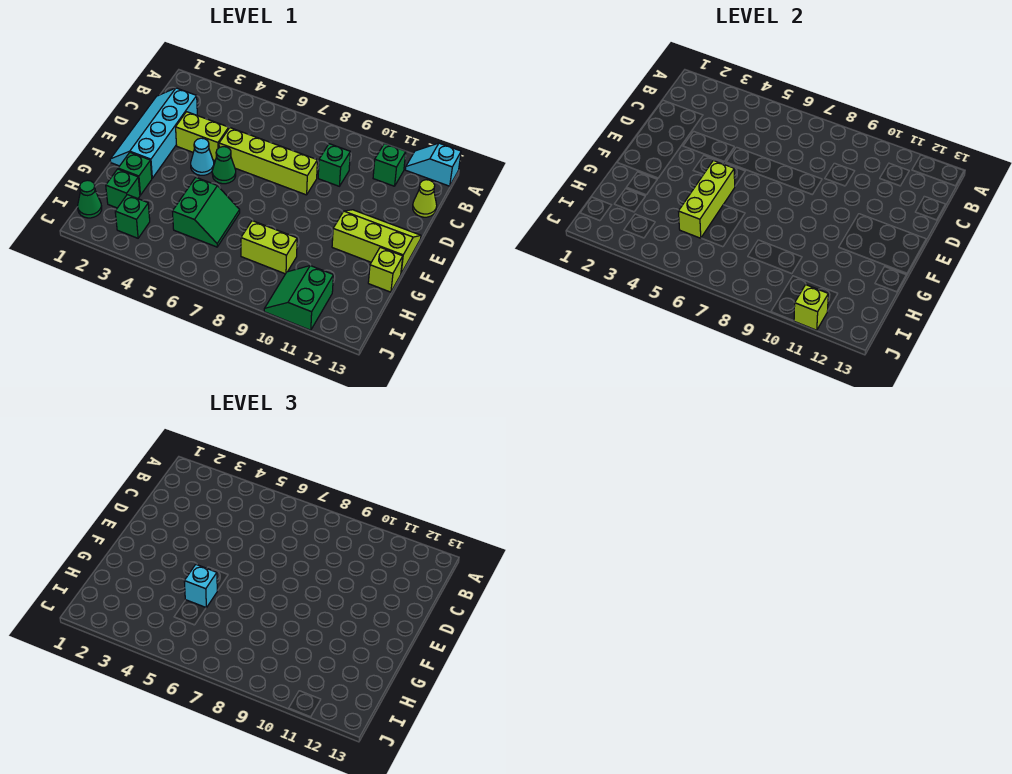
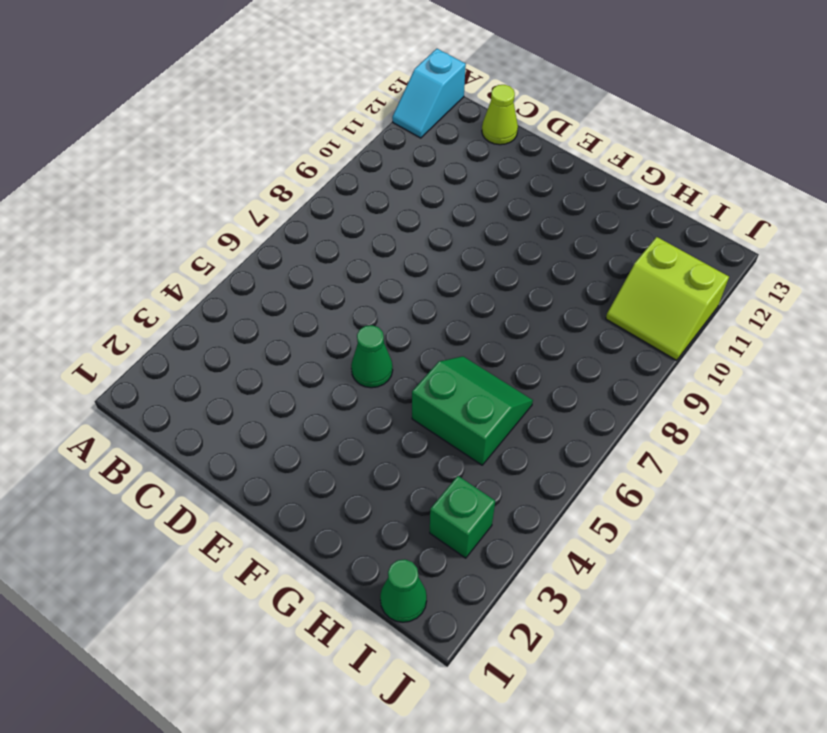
lime 2x2 slope [606,237,729,360] -> green 2x2 slope [264,266,333,330]
none -> green 1x1 brick [373,144,406,186]
none -> cyan 2x4 slope [110,88,197,178]
none -> green 1x1 brick [318,144,350,186]

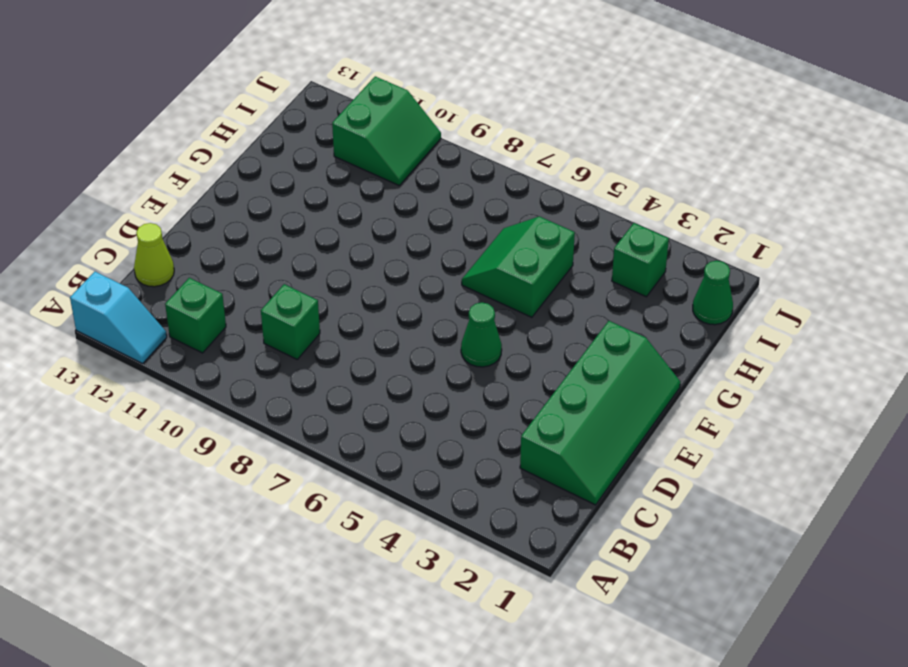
green 2x4 slope [520,321,680,505] -> cyan 2x4 slope [110,88,197,178]
none -> lime 1x2 brick [176,112,229,161]
none -> lime 1x4 brick [219,128,317,195]
none -> cyan 1x1 cone [191,138,214,175]

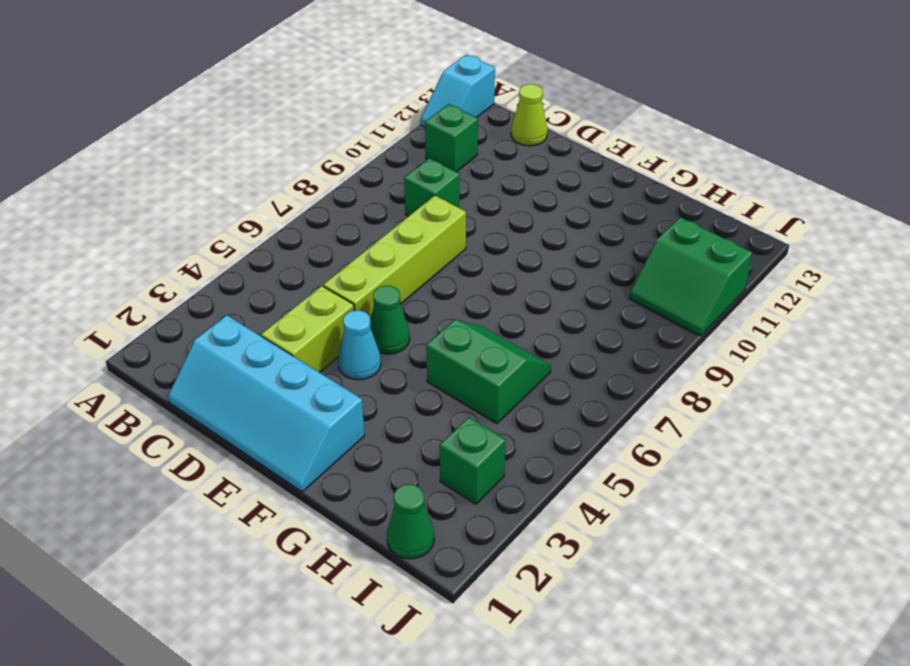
none -> lime 2x3 slope [332,210,421,273]
none -> green 1x1 brick [118,153,152,195]
none -> lime 1x1 brick [368,247,403,292]

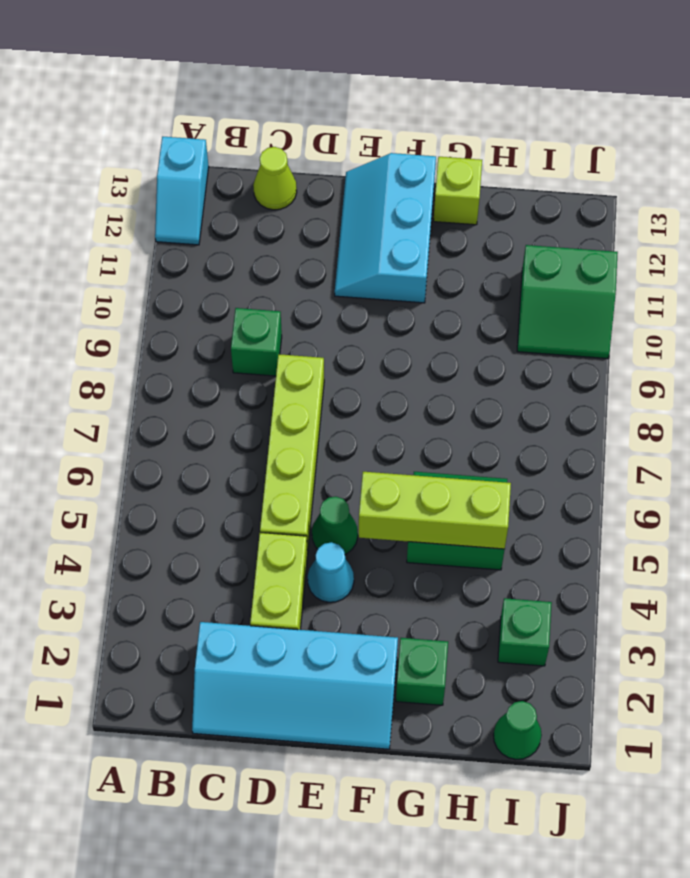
cyan 2x3 slope [335,153,436,303] -> lime 2x3 slope [332,210,421,273]
none -> green 1x1 brick [373,144,406,186]
none -> green 1x1 brick [106,169,140,208]
none -> lime 1x2 brick [241,221,297,274]

